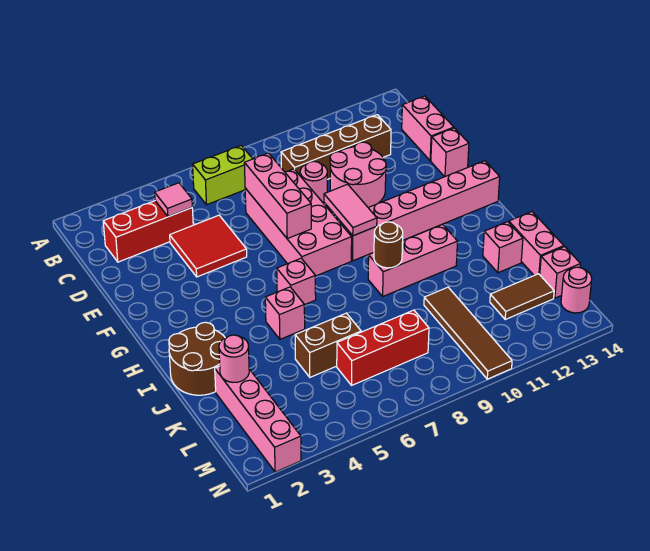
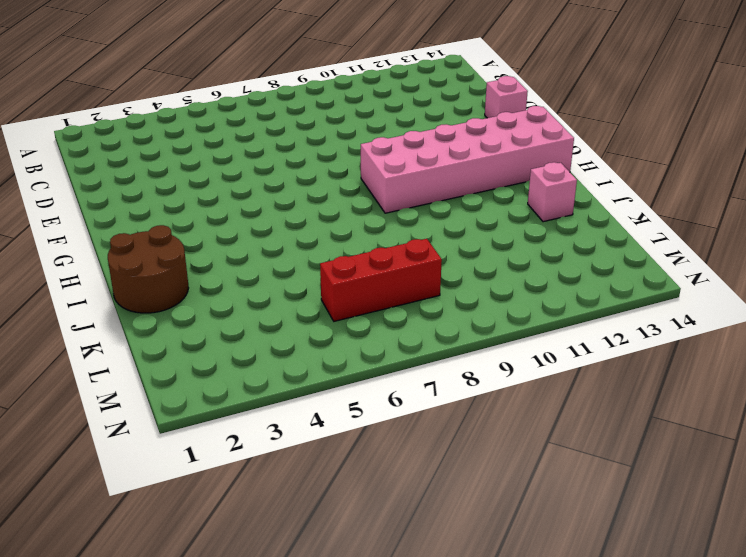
pink 2x6 brick [361,106,574,213] -> pink 1x6 brick [339,161,500,261]
none -> lime 1x2 brick [193,146,252,205]
none -> red 1x3 brick [103,201,193,262]
none -> brown 1x4 brick [281,115,391,179]

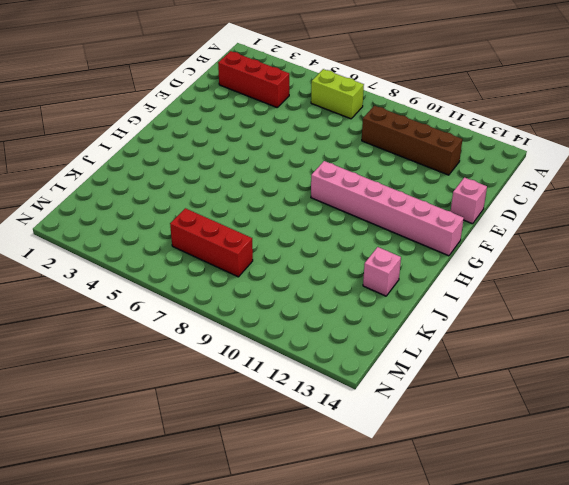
none -> pink 1x2 brick [402,96,454,161]
none -> red 2x2 tile [170,215,247,277]
none -> pink 2x4 brick [245,169,352,276]

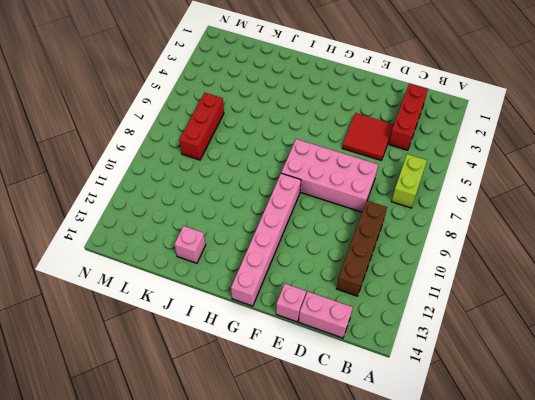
none -> pink 1x1 round brick [300,161,327,203]
none -> pink 2x2 round brick [330,142,386,207]
none -> pink 1x1 brick [277,258,316,305]

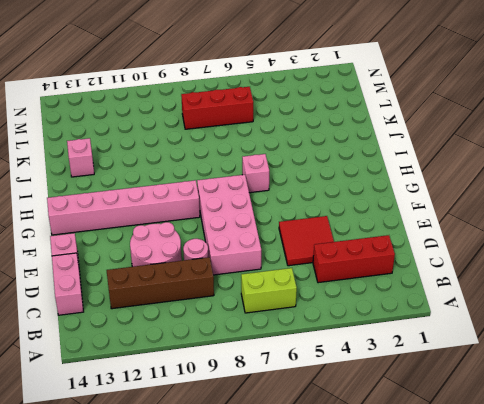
none -> brown 2x2 round brick [169,322,225,395]
none -> pink 1x1 brick [265,287,305,339]
none -> pink 1x3 brick [368,224,458,296]

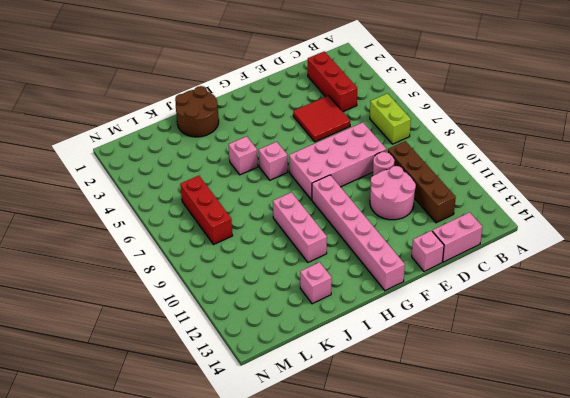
none -> pink 1x2 brick [509,212,564,275]
none -> pink 1x4 brick [215,366,301,472]
none -> brown 1x2 brick [295,313,361,377]

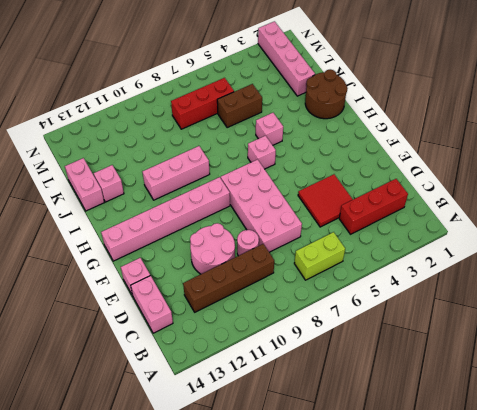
none -> brown 1x4 tile [424,287,512,379]
none -> brown 1x2 tile [490,274,554,319]
none -> pink 1x1 brick [540,247,580,298]

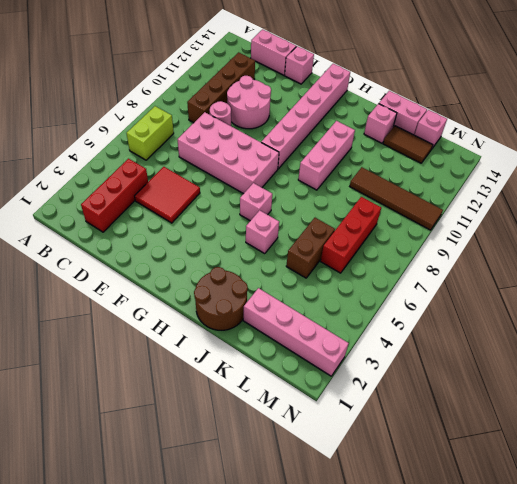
brown 1x2 tile [383,126,433,163] -> brown 1x2 tile turned to [490,274,554,319]
none -> pink 1x1 round brick [561,267,592,313]
none -> pink 1x1 tile [155,183,192,217]
none -> pink 1x3 brick [244,153,311,239]

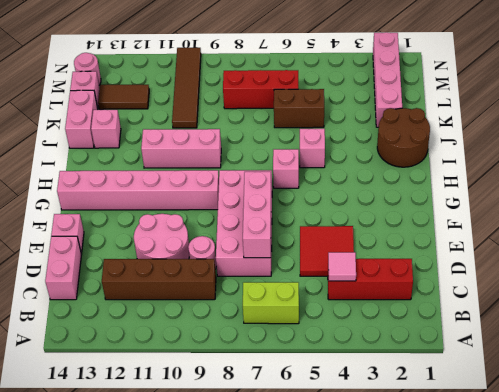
none -> pink 1x2 tile [324,184,377,236]
none -> brown 1x1 round brick [374,222,403,268]
none -> pink 1x1 round brick [219,335,249,382]

